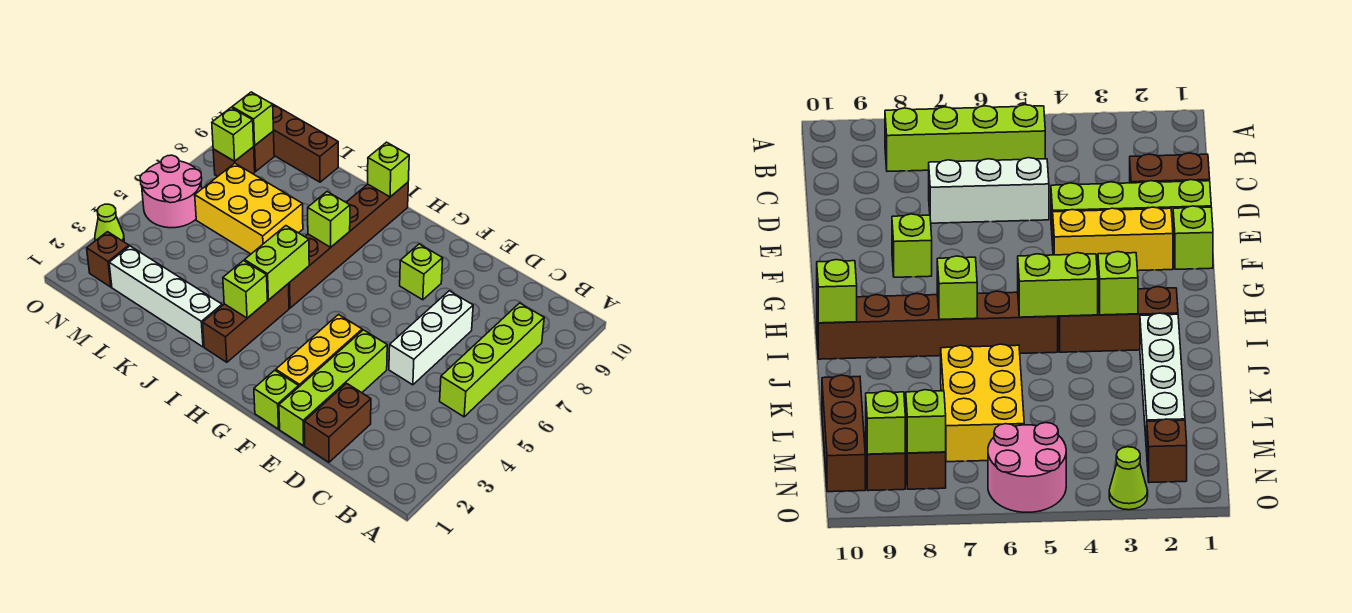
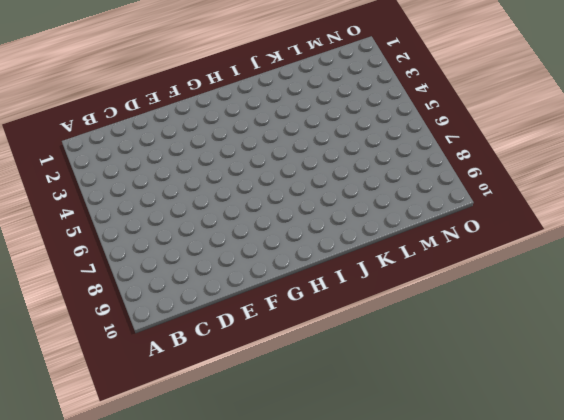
none -> lime 1x4 brick [440,303,544,417]
none -> brown 1x2 brick [304,383,371,462]
none -> white 1x3 brick [389,291,473,385]

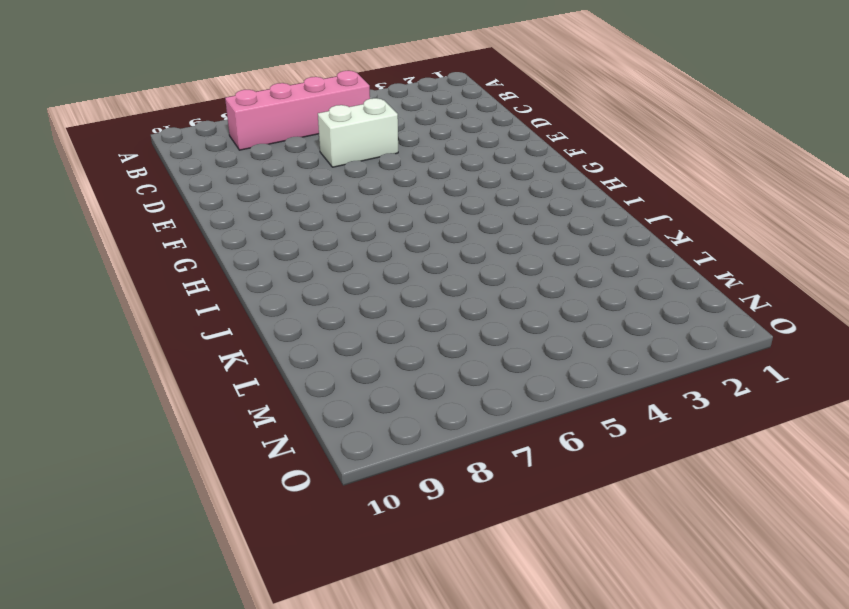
pink 1x4 brick [225,71,370,150] -> lime 1x4 brick [440,303,544,417]
white 1x2 brick [318,98,398,167] -> white 1x3 brick [389,291,473,385]
none -> brown 1x2 brick [304,383,371,462]
none -> lime 1x4 brick [279,330,387,446]
none -> lime 1x1 brick [254,370,299,429]

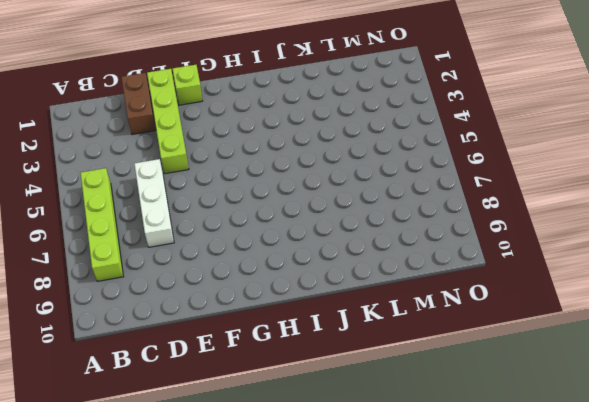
none -> yellow 1x3 brick [276,315,362,387]
none -> lime 1x1 brick [400,244,443,300]
none -> brown 1x3 brick [203,284,289,362]

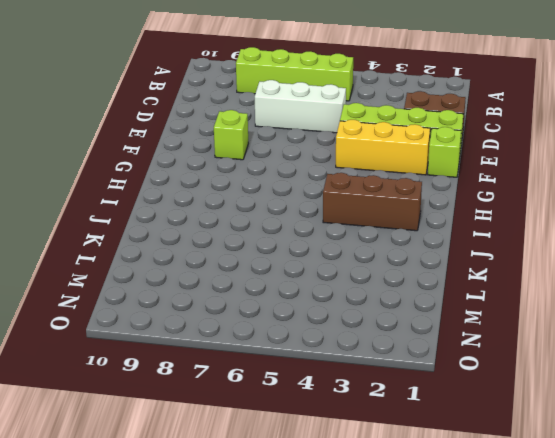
none -> brown 1x6 brick [288,182,408,308]
none -> white 1x4 brick [109,246,222,347]
none -> yellow 2x3 brick [195,163,303,254]

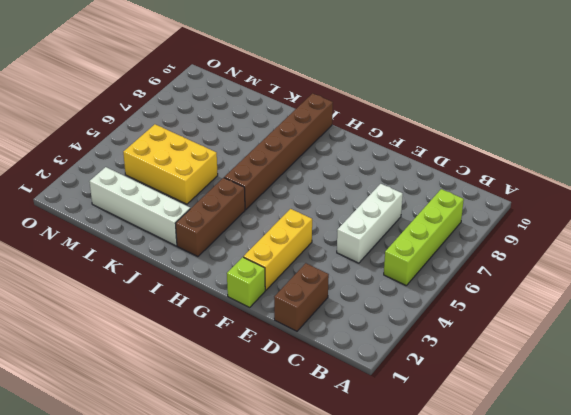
yellow 2x3 brick [123,124,218,204] -> yellow 2x3 brick moved to [195,163,303,254]
none -> lime 1x4 brick [279,330,387,446]
none -> lime 1x1 brick [400,244,443,300]
none -> brown 1x3 brick [273,104,338,182]

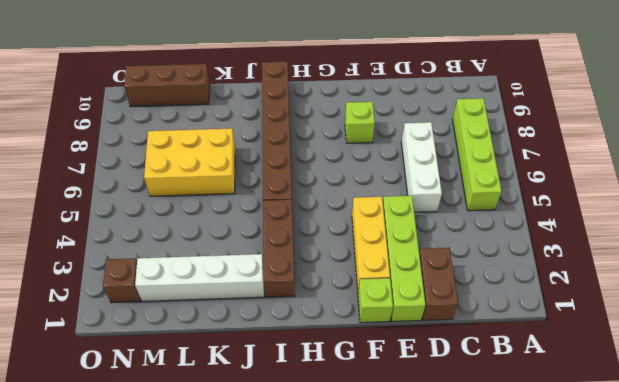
none -> pink 2x2 round brick [140,155,202,228]
none -> brown 1x1 brick [213,147,255,177]
none -> brown 1x1 brick [254,131,274,171]

